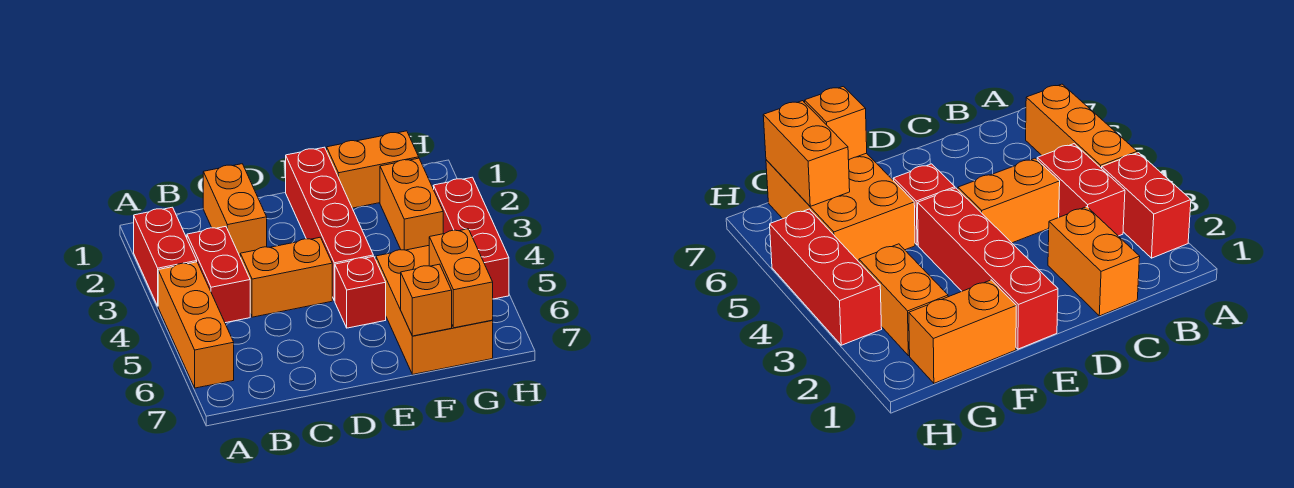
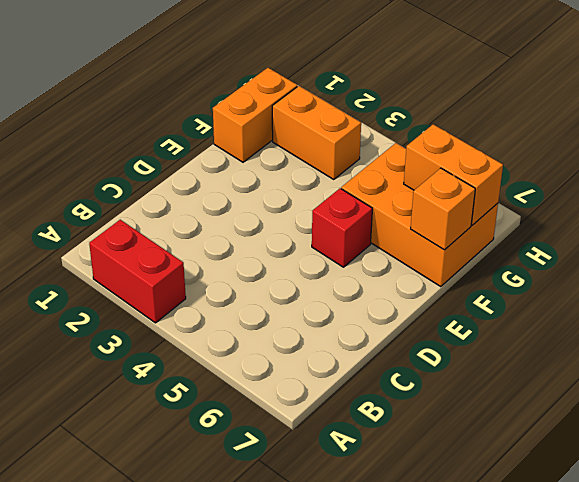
none -> orange 1x3 brick [158,262,234,388]
none -> red 1x2 brick [187,227,250,323]
none -> orange 1x2 brick [203,164,267,256]

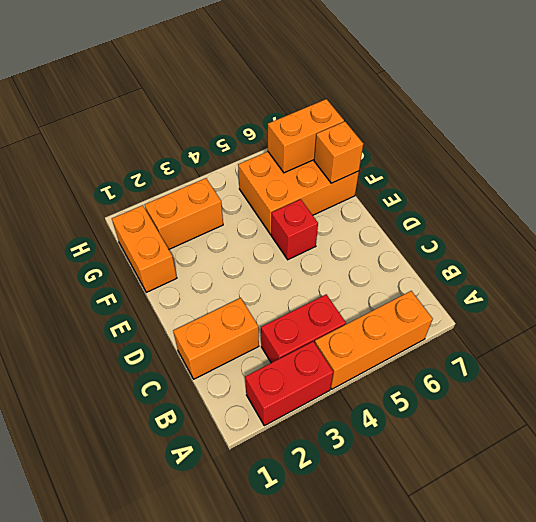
none -> orange 1x2 brick [240,237,332,317]
none -> red 1x4 brick [286,147,373,301]
none -> red 1x3 brick [434,177,509,299]

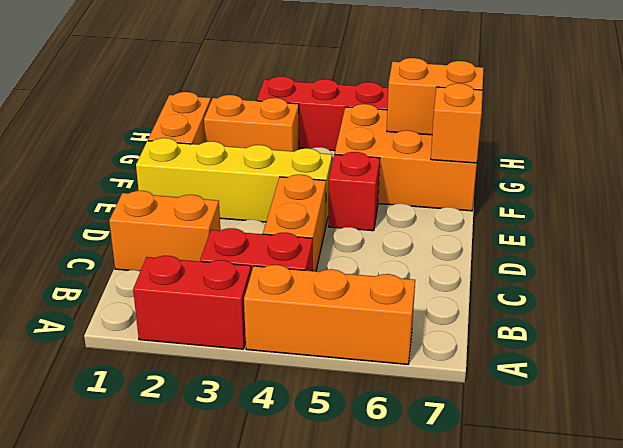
yellow 1x4 brick [136,138,332,224] -> red 1x4 brick [286,147,373,301]

